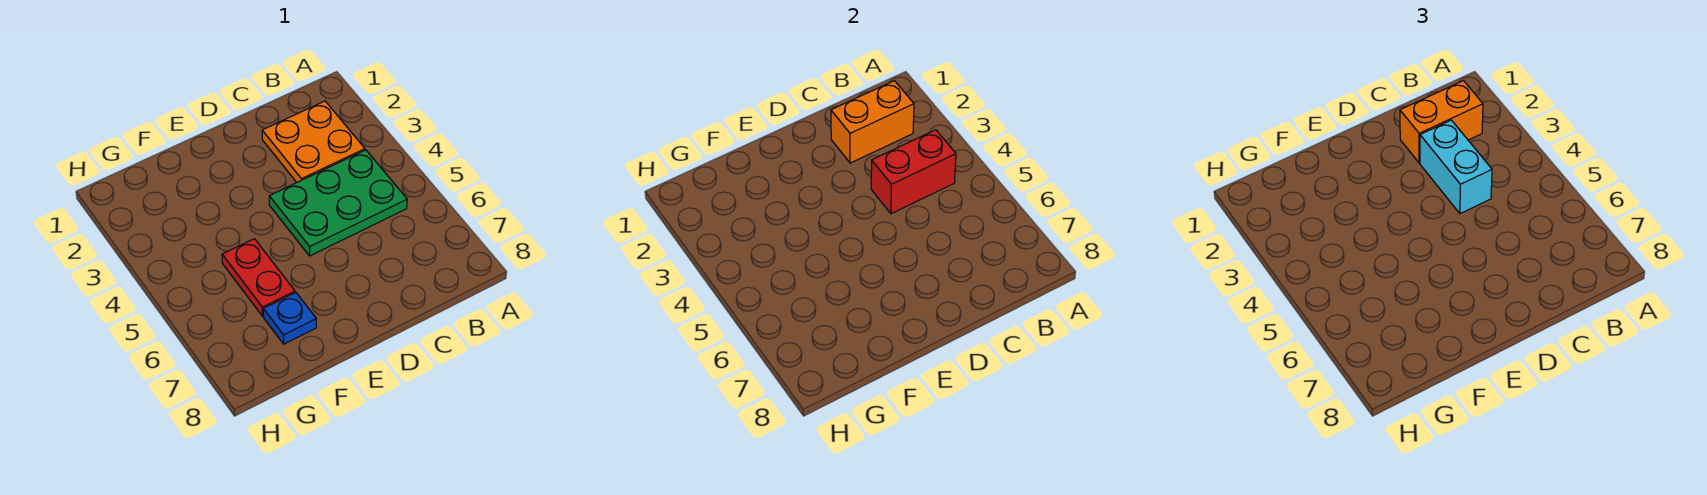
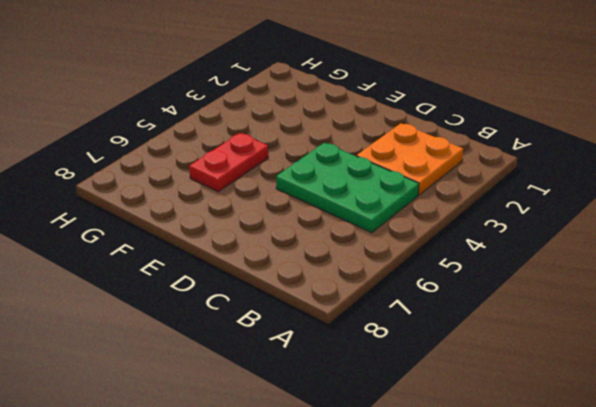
none -> blue 1x1 plate [263,293,316,344]
none -> orange 1x2 brick [831,81,914,163]

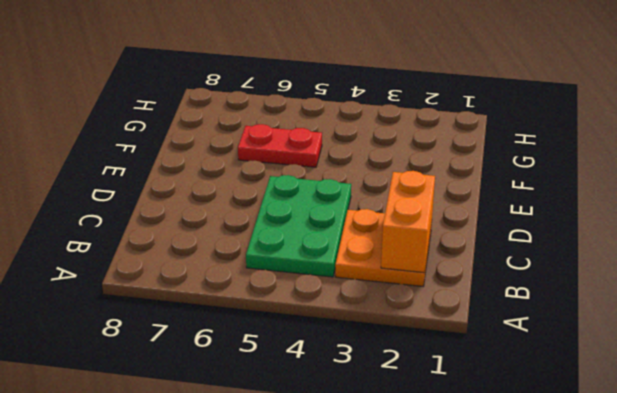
none -> blue 1x1 plate [263,293,316,344]
none -> red 1x2 brick [871,130,956,214]

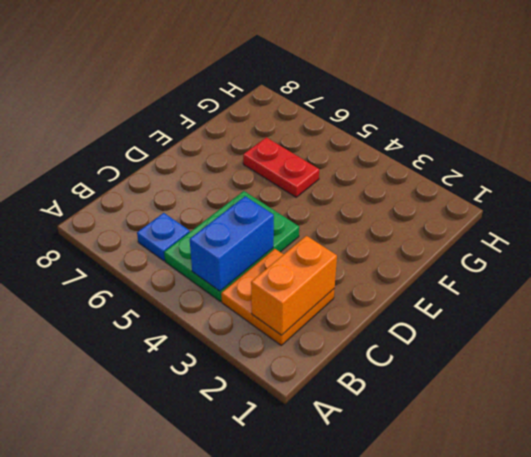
blue 1x2 brick [190,196,274,291] -> red 1x2 brick [871,130,956,214]
blue 1x1 plate [137,213,190,261] -> blue 1x1 plate moved to [263,293,316,344]
none -> orange 1x2 brick [1400,81,1483,163]
none -> cyan 1x2 brick [1420,120,1492,214]

